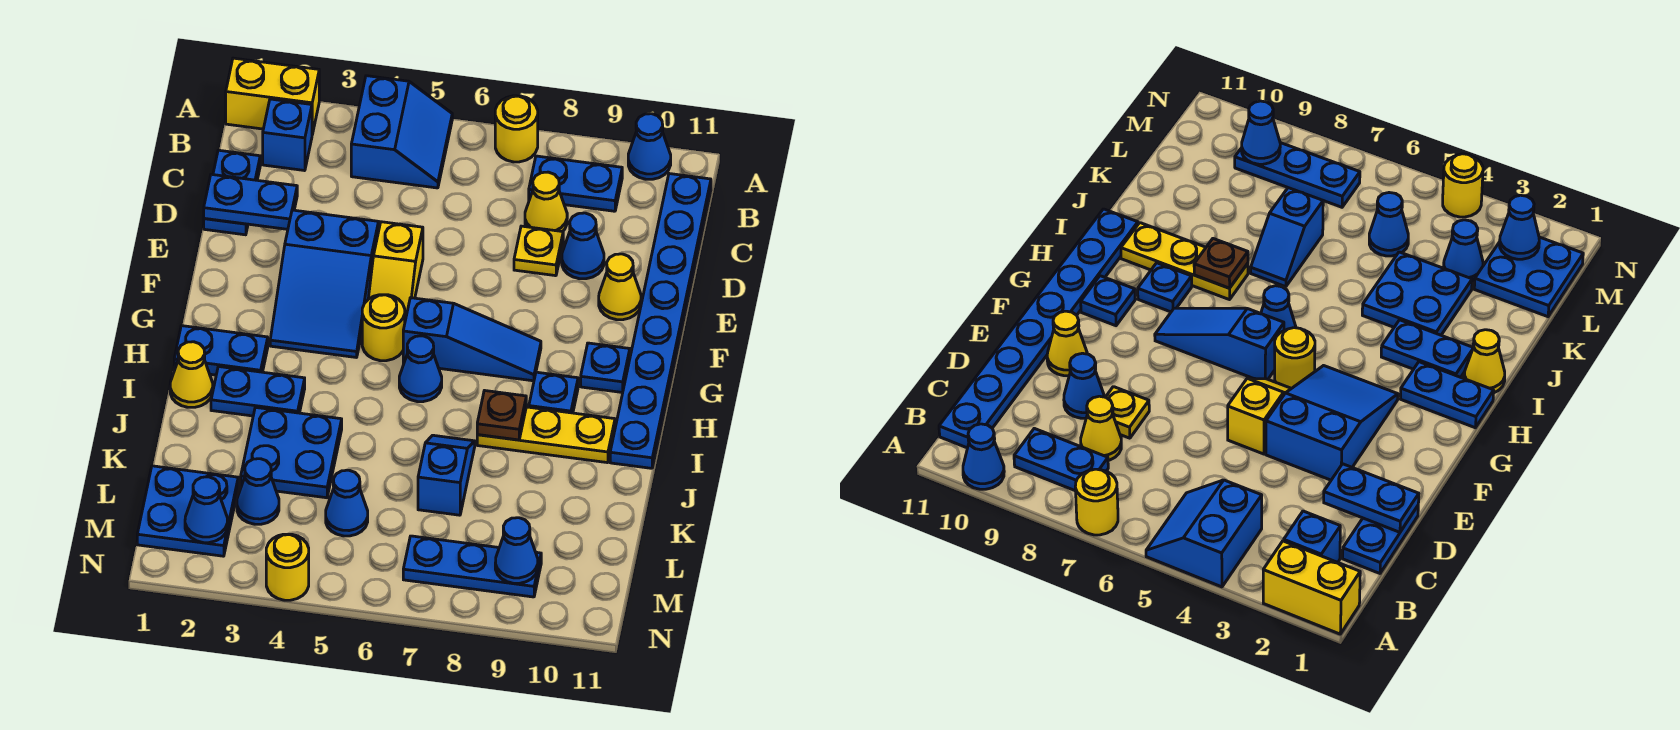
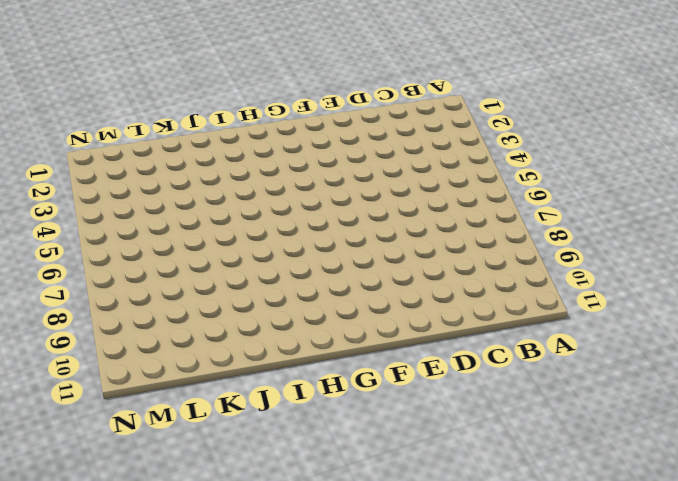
none -> yellow 1x2 brick [226,58,319,134]
none -> blue 2x2 slope [351,76,452,188]
none -> yellow 1x1 round brick [495,96,538,162]
none -> blue 1x1 cone [628,114,671,179]

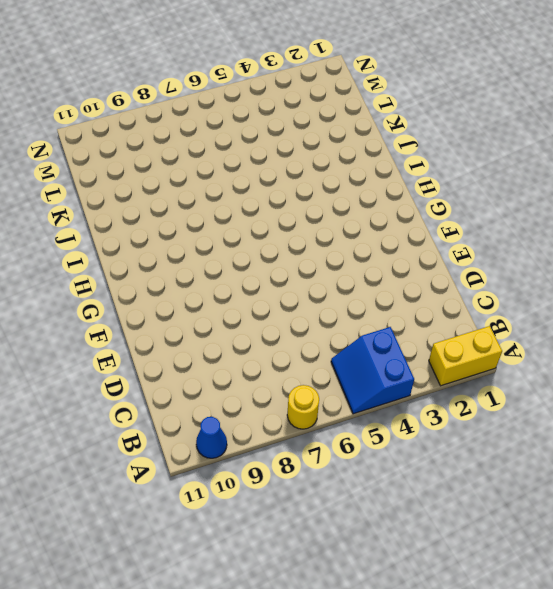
none -> blue 1x1 brick [263,99,312,171]
none -> blue 1x2 plate [529,156,622,211]
none -> blue 1x8 plate [610,174,711,468]
none -> blue 1x2 plate [204,150,260,235]

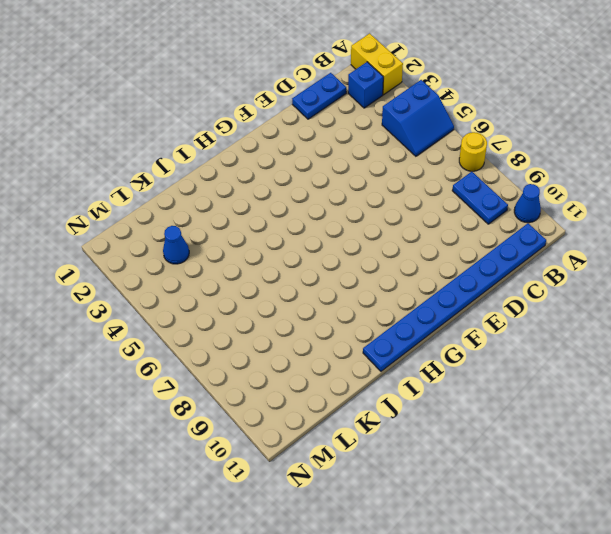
none -> yellow 1x1 cone [525,172,567,232]
none -> yellow 1x1 plate [514,226,563,276]
none -> blue 1x1 cone [562,213,604,279]
none -> blue 2x3 slope [270,210,379,358]

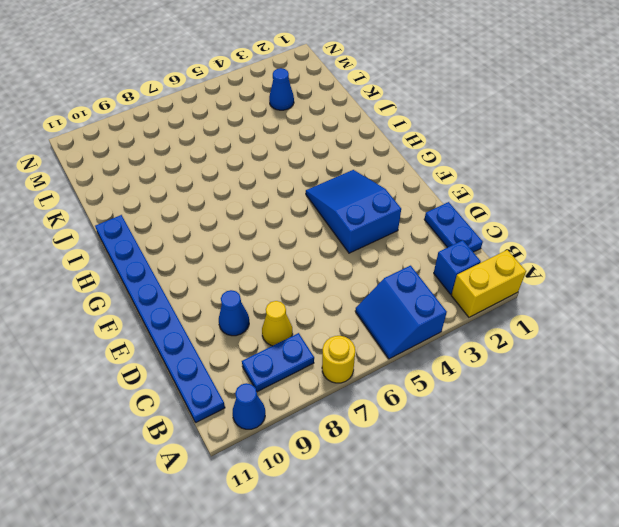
none -> yellow 1x1 plate [514,226,563,276]
none -> yellow 1x2 slope [368,222,423,320]
none -> yellow 1x1 cone [599,254,641,320]
none -> yellow 1x1 round brick [362,295,405,361]

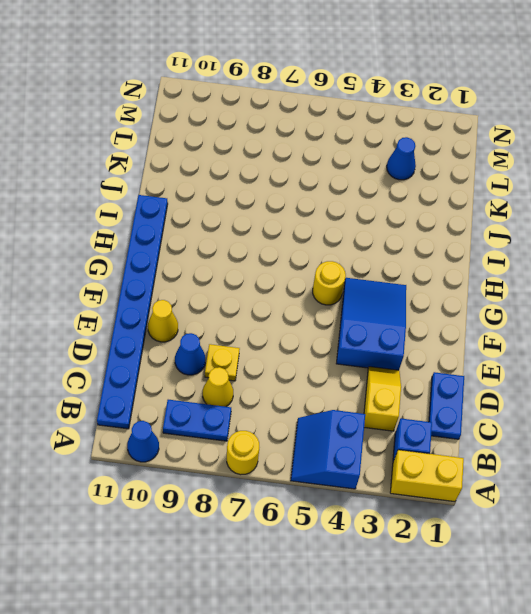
yellow 1x2 slope [364,367,401,431] -> yellow 1x2 slope moved to [368,222,423,320]
none -> blue 1x3 slope [403,298,541,381]
none -> blue 1x1 plate [581,343,630,393]
none -> blue 1x2 plate [174,326,268,375]
none -> blue 1x1 cone [399,336,442,402]

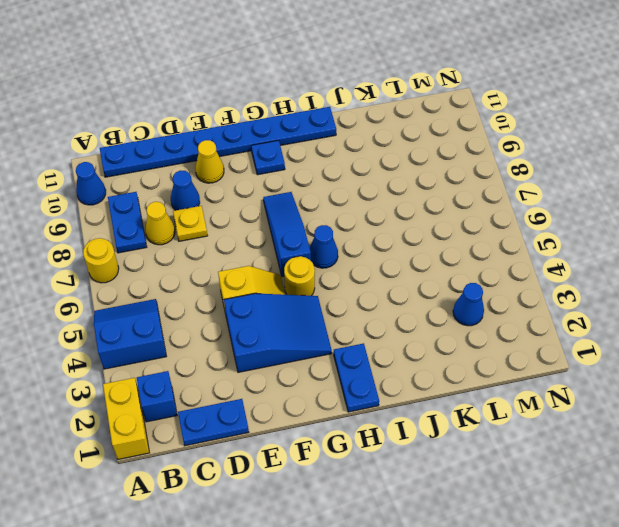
none -> blue 1x1 plate [529,372,578,413]
none -> yellow 1x1 cone [170,342,213,407]
none -> blue 1x2 plate [211,367,305,416]
none -> yellow 1x3 plate [477,407,615,463]

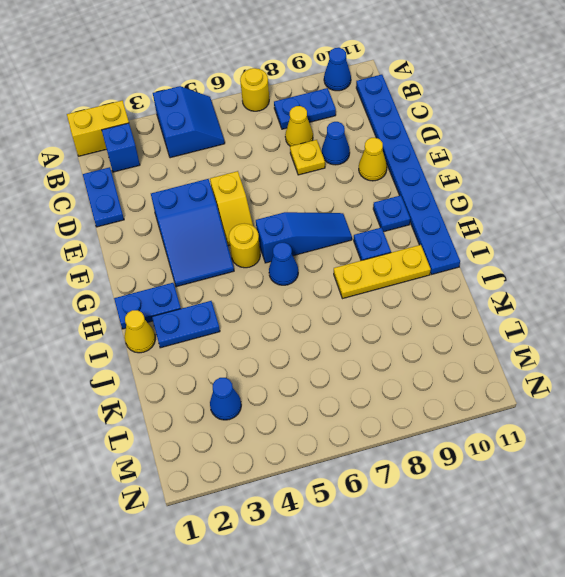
none -> blue 2x2 plate [241,407,342,498]
none -> blue 1x2 slope [418,435,475,515]
none -> blue 2x2 plate [137,466,238,556]
none -> blue 1x1 cone [326,470,368,536]

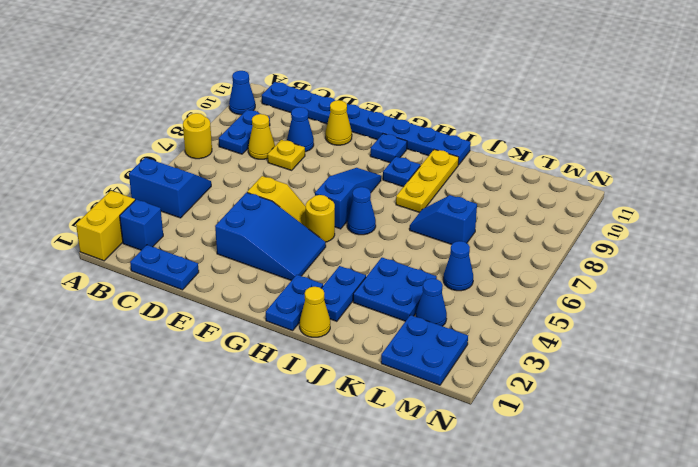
none -> blue 1x3 plate [403,536,541,597]
none -> yellow 1x1 round brick [266,534,309,600]
none -> blue 1x2 plate [204,174,297,229]
none -> brown 1x1 plate [477,391,526,440]

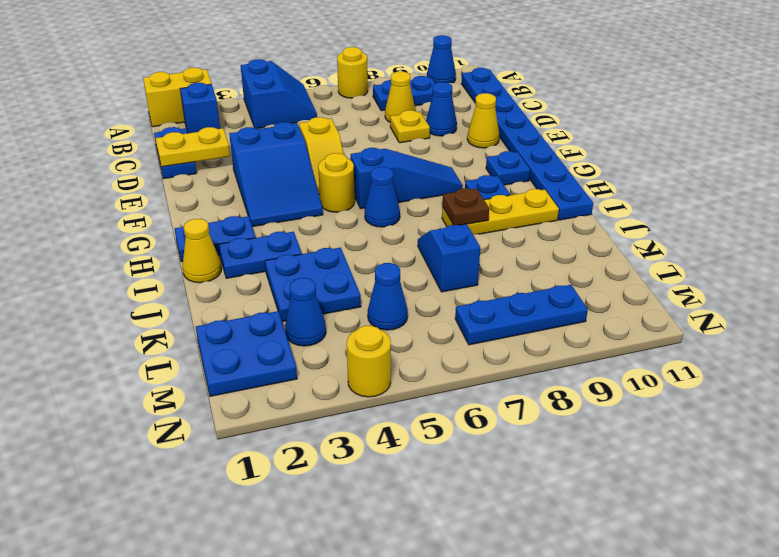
yellow 1x2 plate [156,127,230,167] -> blue 1x2 plate [204,174,297,229]
none -> blue 1x1 cone [185,477,227,543]
none -> blue 1x1 cone [495,518,538,583]

